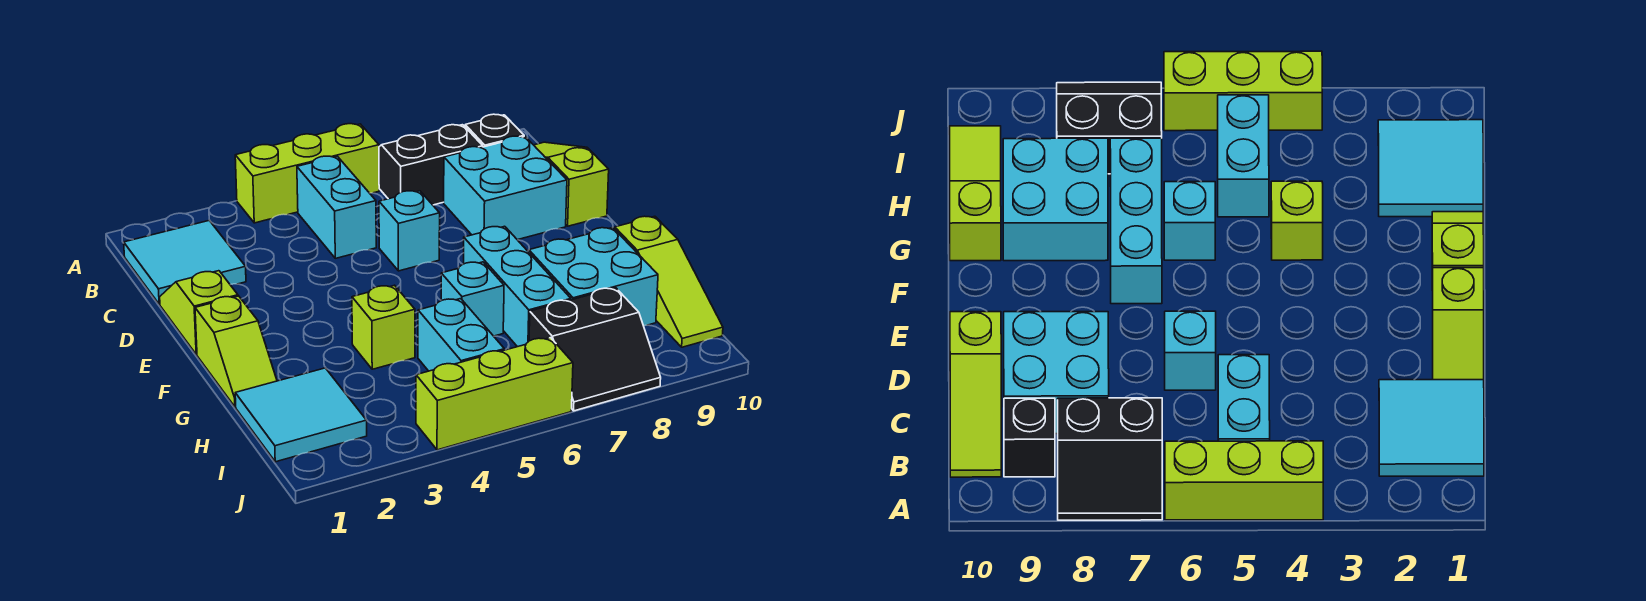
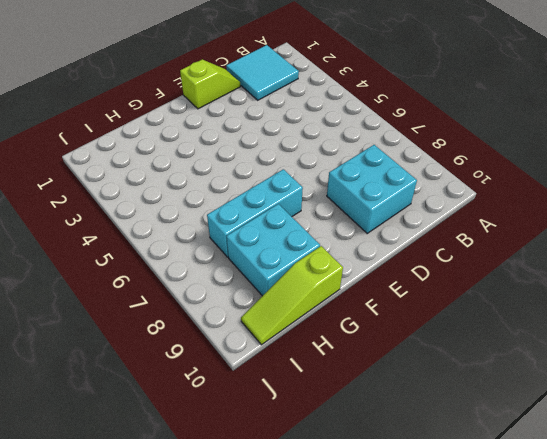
none -> lime 1x3 brick [235,124,379,223]
none -> black 2x2 slope [379,125,483,205]
none -> cyan 1x2 brick [297,156,376,258]

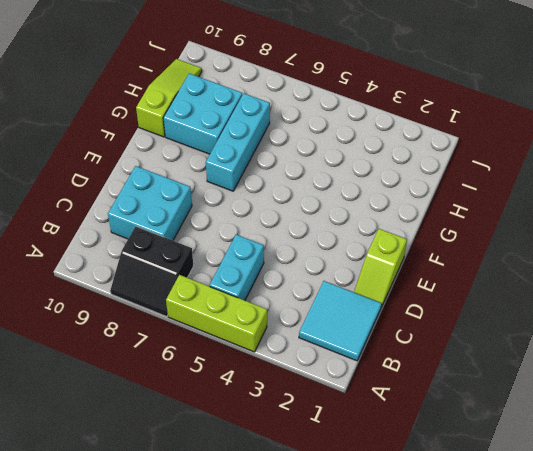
none -> black 1x1 brick [465,114,524,147]
none -> lime 1x3 slope [534,142,609,226]
none -> cyan 1x1 brick [379,191,440,271]

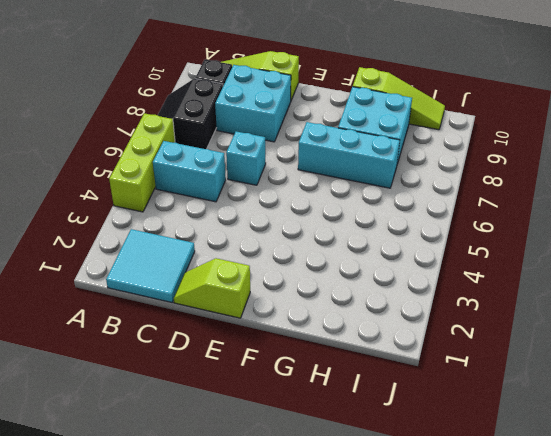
none -> lime 1x2 slope [195,296,277,407]
none -> lime 1x1 brick [352,285,415,369]
none -> cyan 1x1 brick [441,262,504,336]

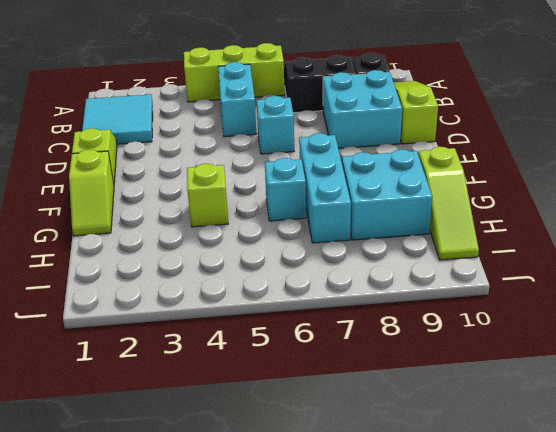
none -> cyan 2x2 tile [235,368,367,462]
none -> cyan 1x2 brick [418,299,504,371]
none -> black 2x2 slope [529,288,661,411]

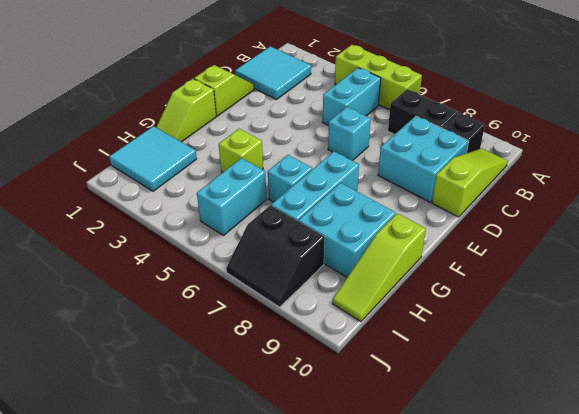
none -> lime 1x3 brick [416,338,573,450]

